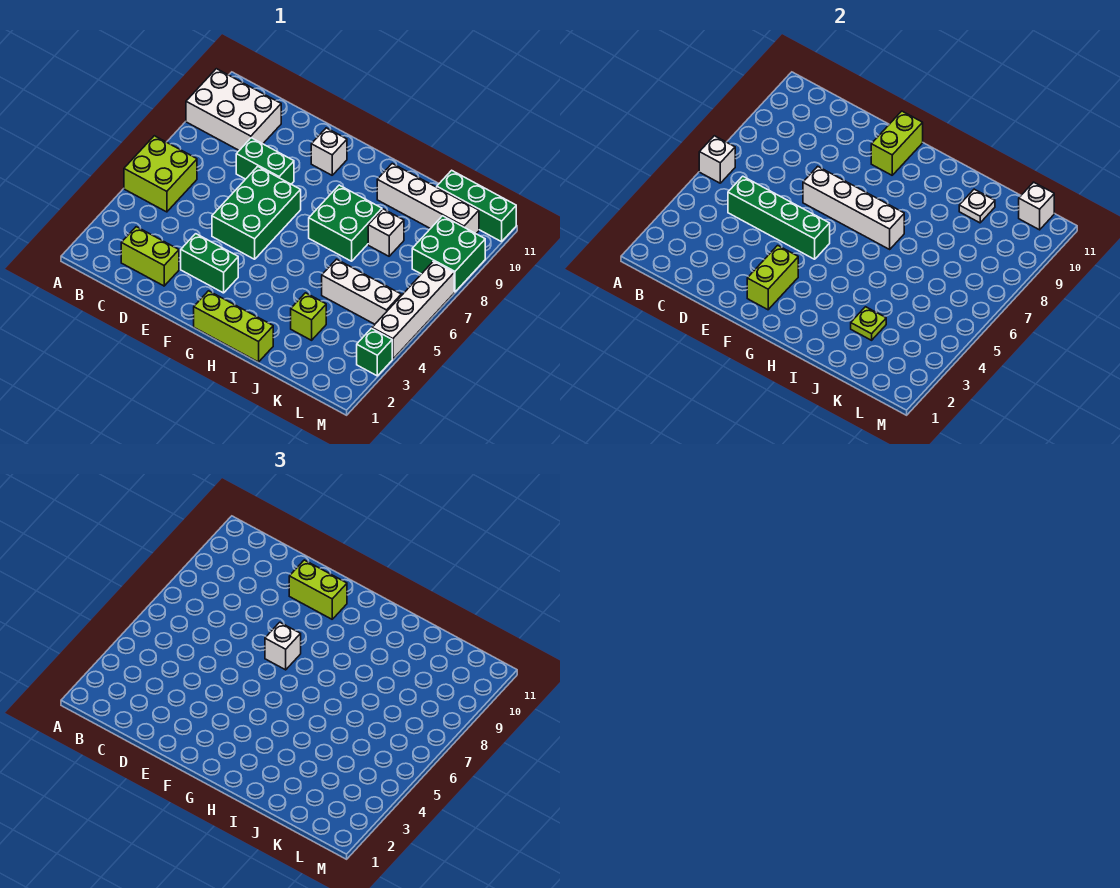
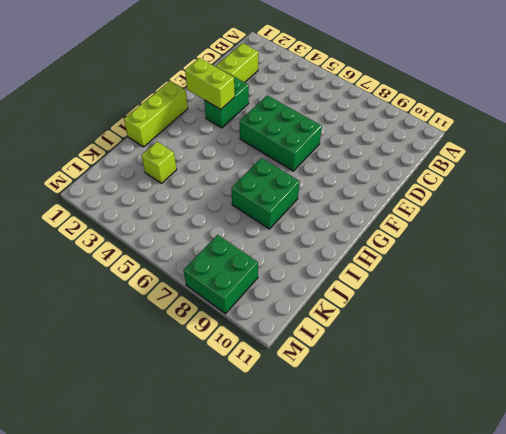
none -> lime 2x2 brick [124,136,197,212]
none -> white 2x3 brick [186,69,281,150]
none -> green 1x2 brick [236,138,294,184]

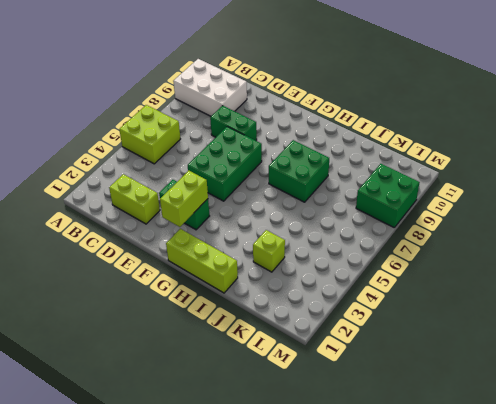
none -> white 1x1 brick [311,128,347,175]
none -> white 1x4 brick [377,164,479,234]
none -> white 1x3 brick [322,259,401,324]

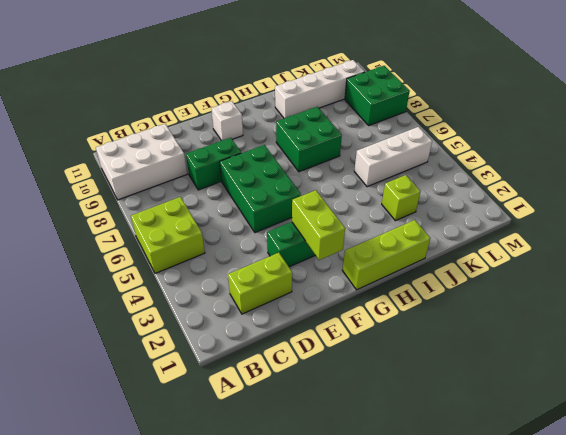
none -> white 1x1 brick [368,209,404,256]
none -> green 1x3 brick [437,170,516,242]
none -> green 1x1 brick [357,328,392,376]

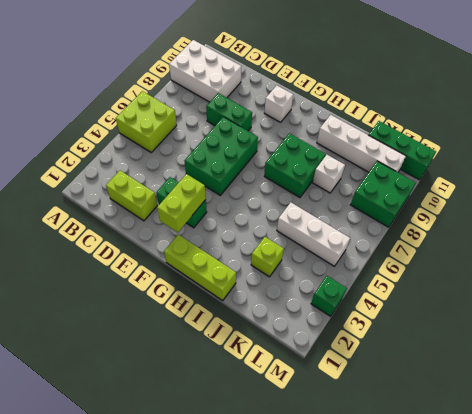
none -> white 1x4 brick [372,261,454,359]
none -> white 1x1 brick [699,136,735,183]
none -> green 1x4 brick [728,176,830,259]

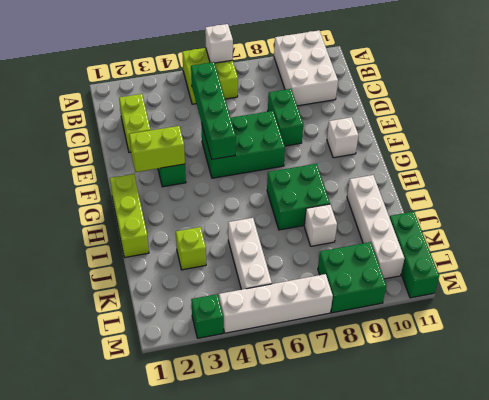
none -> white 1x4 brick [803,166,904,249]
none -> lime 1x2 brick [871,111,923,175]
none -> lime 1x1 plate [851,307,886,340]

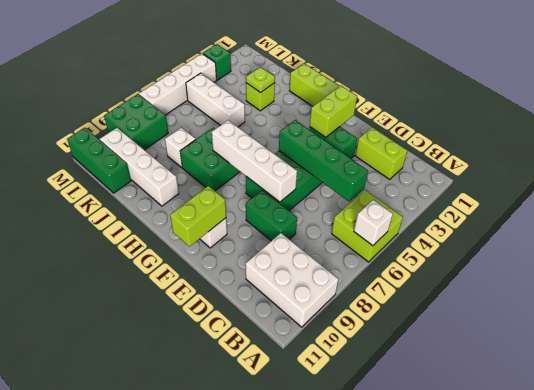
none -> white 1x1 plate [959,189,995,223]
none -> white 1x1 brick [1019,182,1054,230]
none -> lime 1x2 brick [289,560,347,619]

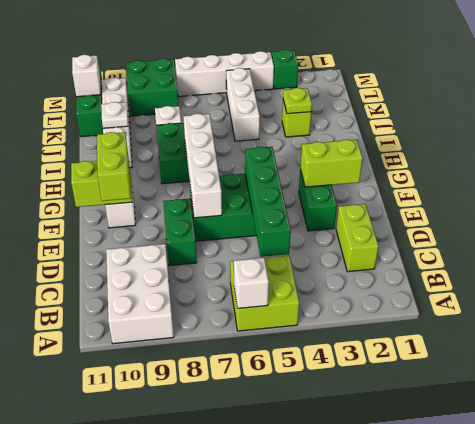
none -> lime 1x3 brick [194,291,273,362]
none -> white 1x1 brick [265,622,301,670]

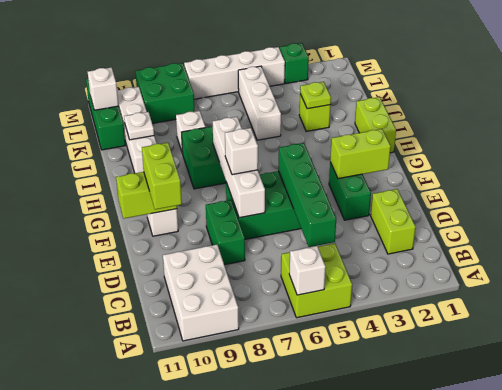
lime 1x2 brick [355,97,396,153] -> lime 1x3 brick [194,291,273,362]

